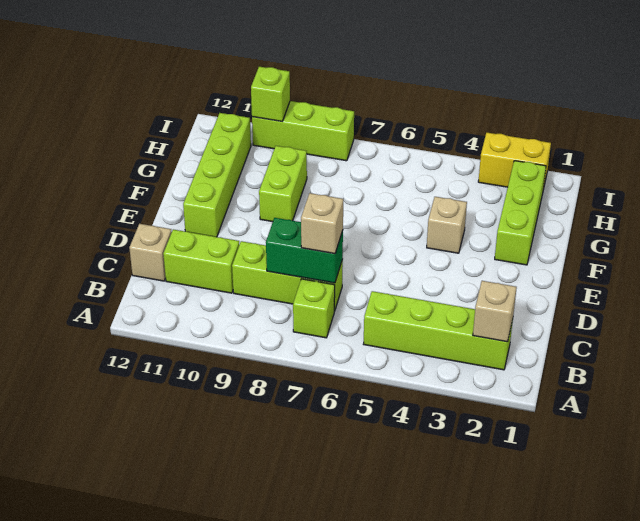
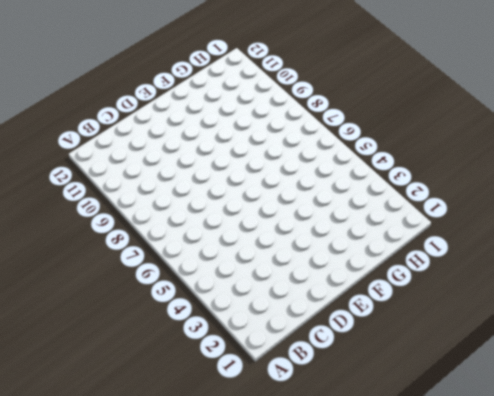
none -> lime 1x4 brick [364,291,513,370]
none -> lime 1x1 brick [293,279,335,338]
none -> lime 1x3 brick [232,241,343,311]

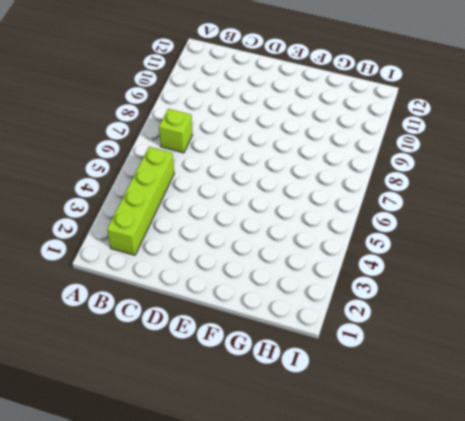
none -> lime 1x3 brick [232,241,343,311]
none -> lime 1x2 brick [163,229,239,293]
none -> tan 1x1 brick [129,224,172,281]

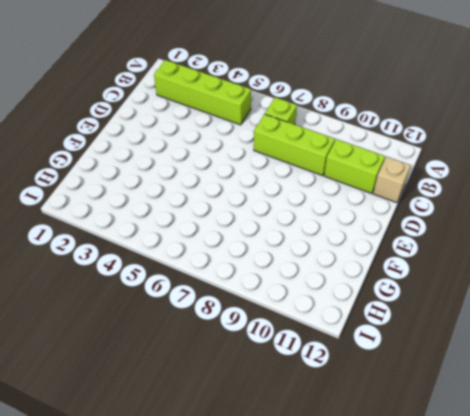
none -> lime 1x4 brick [183,113,251,237]
none -> lime 1x3 brick [495,161,546,265]
none -> tan 1x1 brick [427,197,467,253]

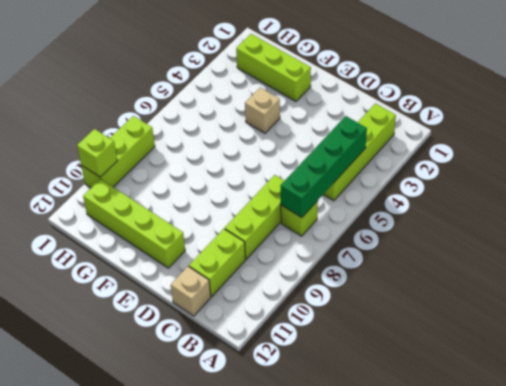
green 1x4 brick [280,116,367,218] -> none
none -> lime 1x2 brick [259,146,307,222]
none -> yellow 1x2 brick [478,133,551,189]
none -> tan 1x1 brick [473,281,517,342]

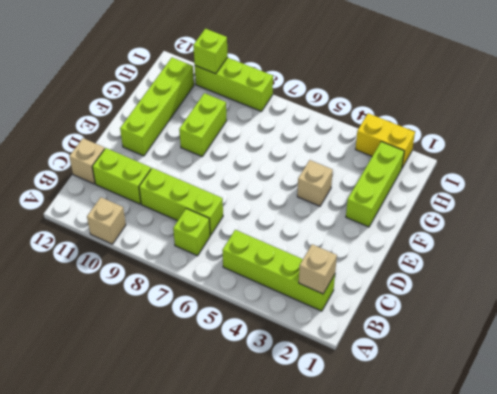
tan 1x1 brick [87,197,126,244] -> tan 1x1 brick moved to [301,193,343,254]
none -> green 1x2 brick [266,218,343,283]

